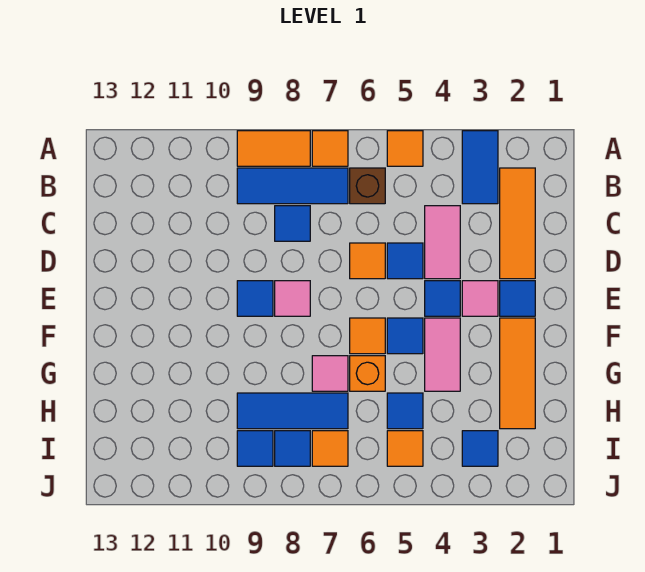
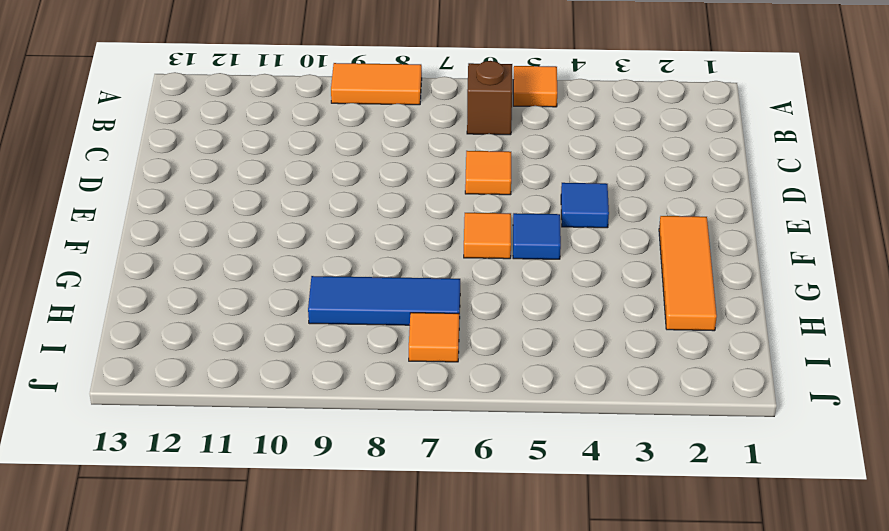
none -> blue 1x2 tile [462,131,498,204]
none -> orange 1x1 tile [312,131,348,166]
none -> orange 1x3 tile [500,168,535,279]

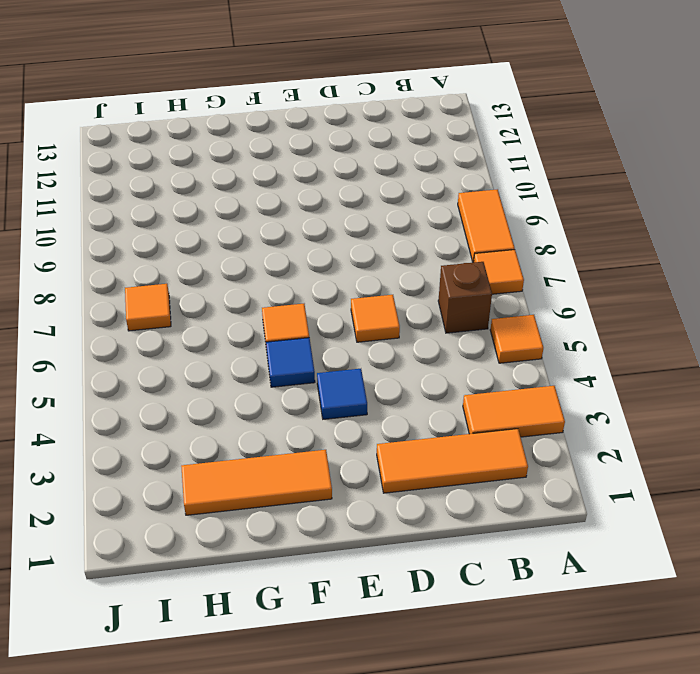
orange 1x2 tile [463,386,565,437] -> blue 1x2 tile [462,131,498,204]
none -> blue 1x3 tile [237,168,348,204]
none -> pink 1x2 tile [425,206,460,279]
none -> blue 1x1 tile [275,206,310,241]

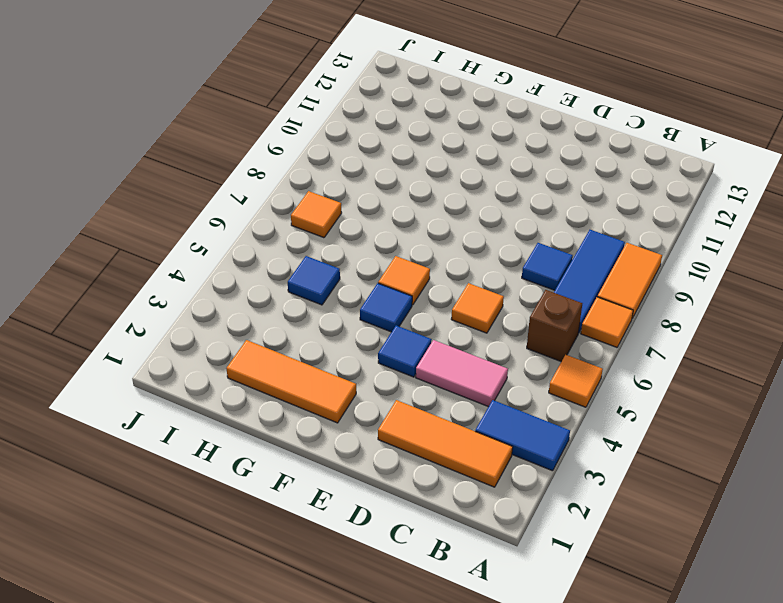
none -> blue 1x1 tile [387,243,423,279]
none -> blue 1x1 tile [500,281,535,316]
none -> pink 1x1 tile [462,281,498,316]

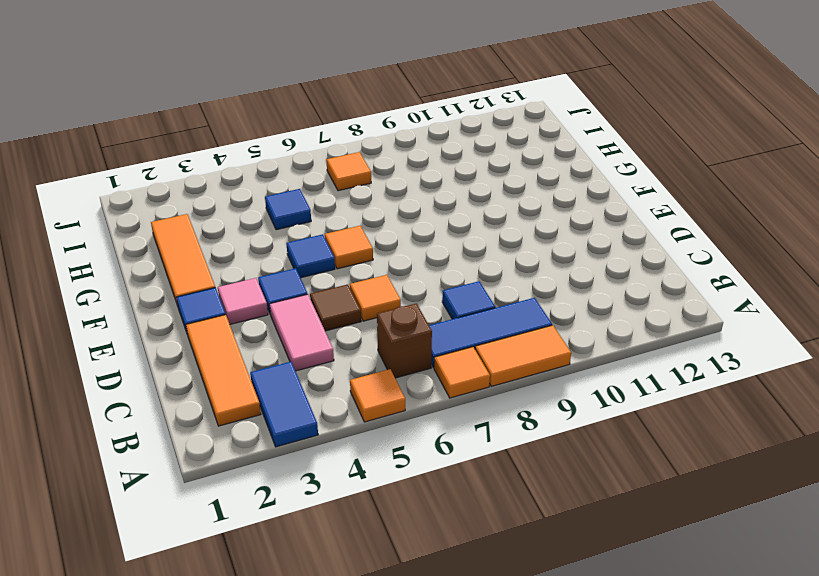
brown 1x1 tile [310,284,361,331] -> blue 1x1 tile [387,243,423,279]
none -> pink 1x1 tile [275,281,310,316]
none -> blue 1x1 tile [237,281,273,316]
none -> pink 1x2 tile [425,318,460,391]

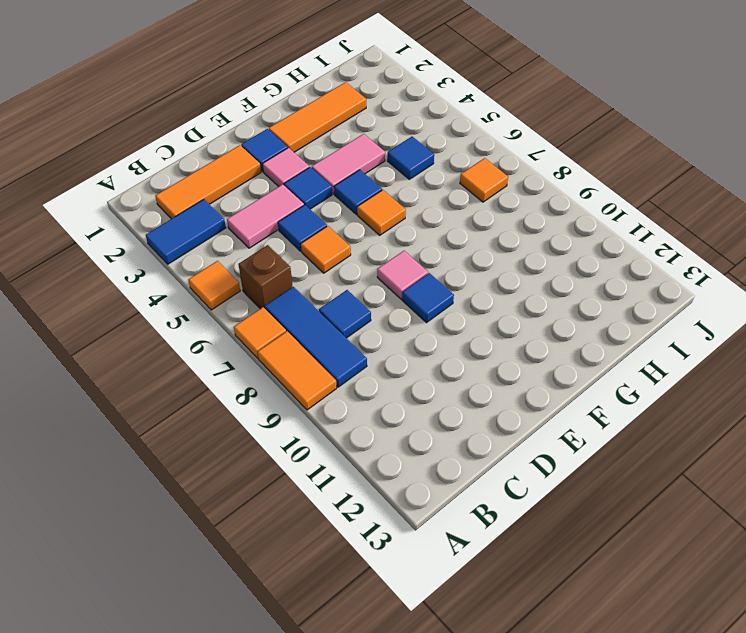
none -> orange 1x1 brick [350,356,385,391]
none -> pink 1x1 tile [312,356,348,391]
none -> blue 1x3 tile [237,393,348,429]

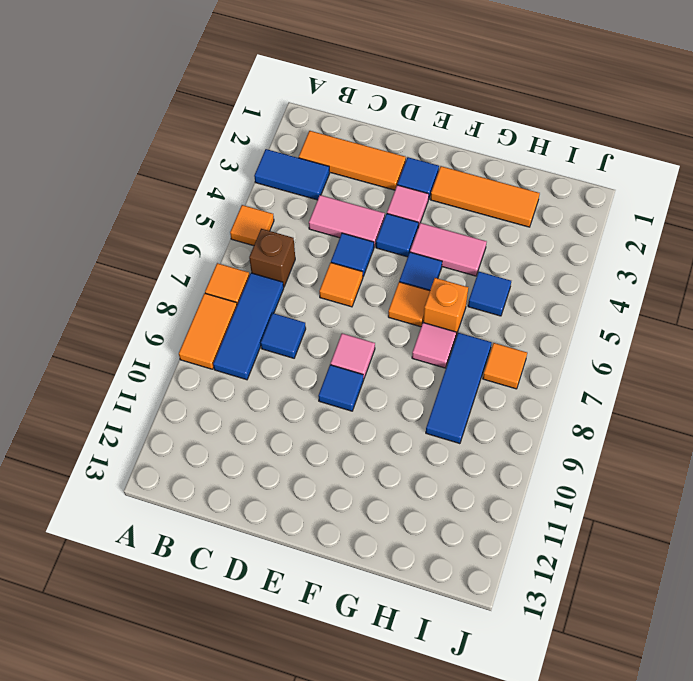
none -> blue 1x1 tile [462,431,498,466]
none -> orange 1x1 tile [387,431,423,466]
none -> blue 1x1 tile [275,431,310,466]

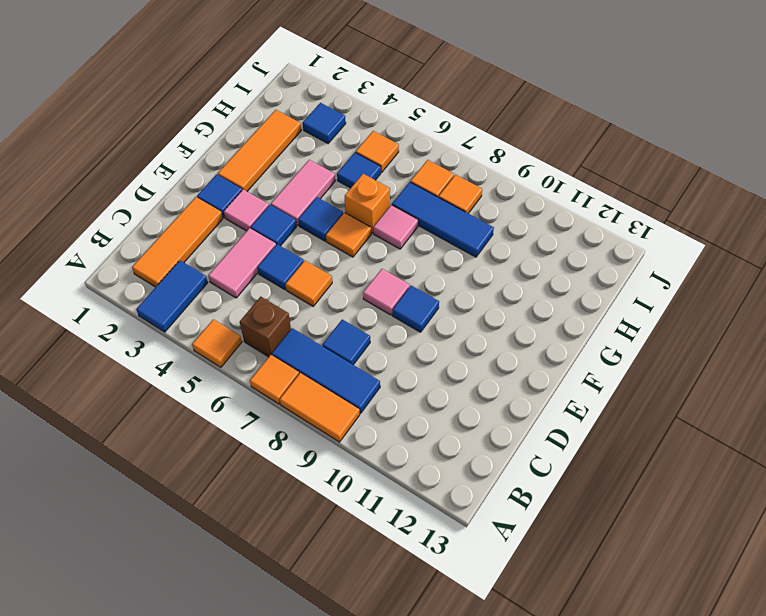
orange 1x1 tile [439,175,482,213] -> blue 1x1 tile [275,431,310,466]
none -> blue 1x1 tile [237,431,273,466]

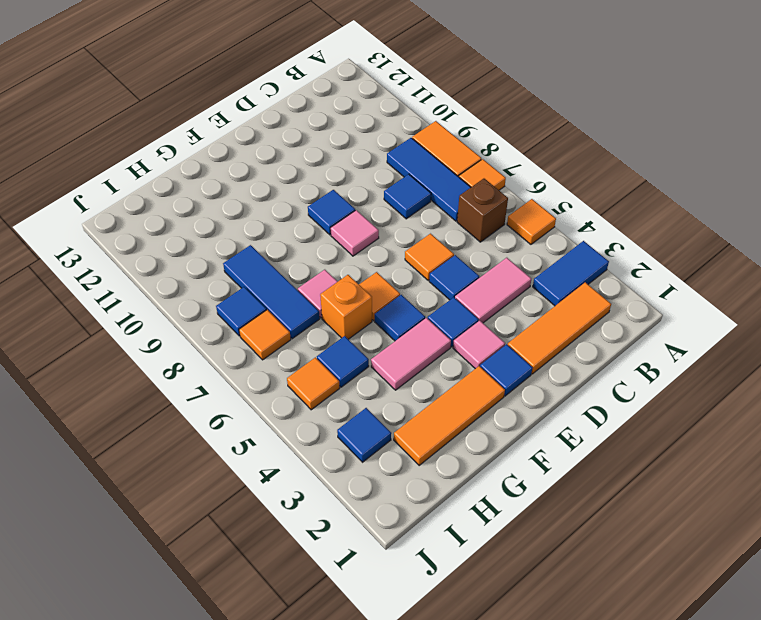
none -> blue 1x1 tile [237,431,273,466]

